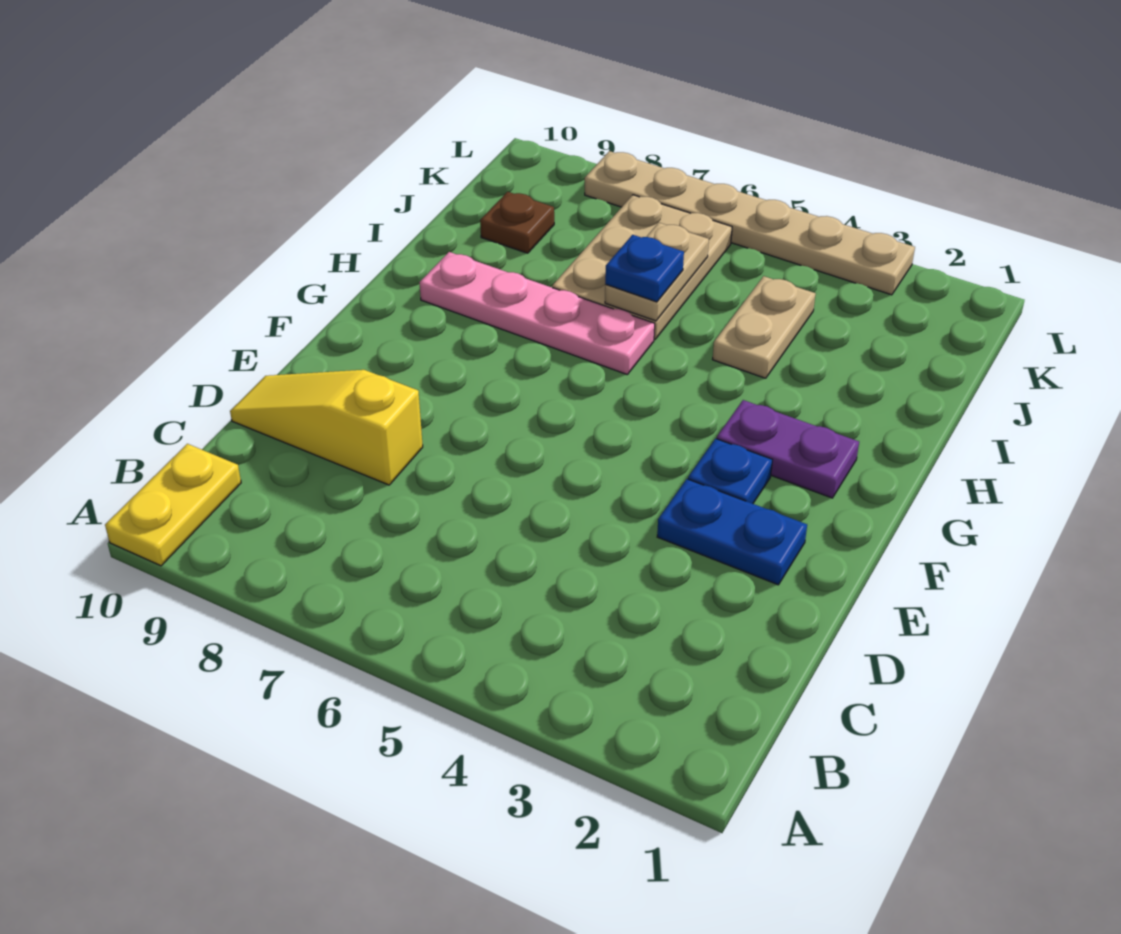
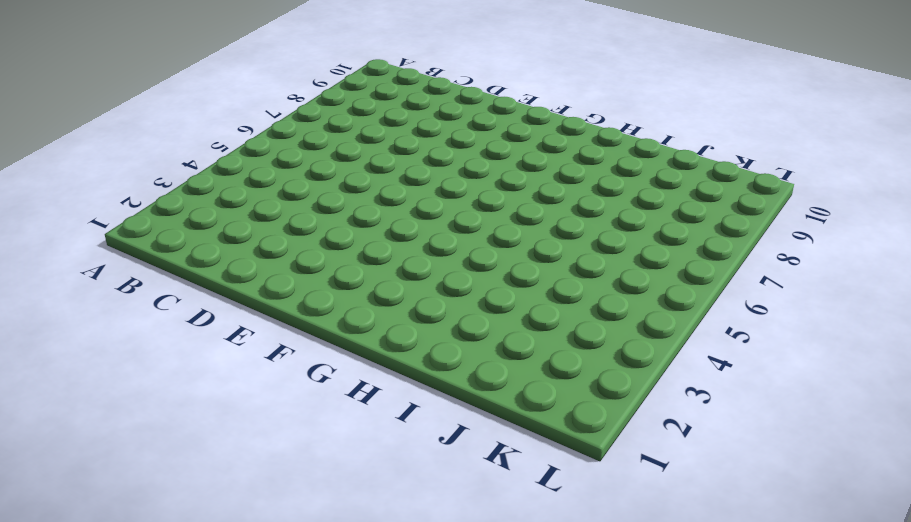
none -> yellow 1x2 plate [105,444,241,566]
none -> yellow 1x3 slope [230,370,423,485]
none -> blue 1x2 plate [657,479,807,585]

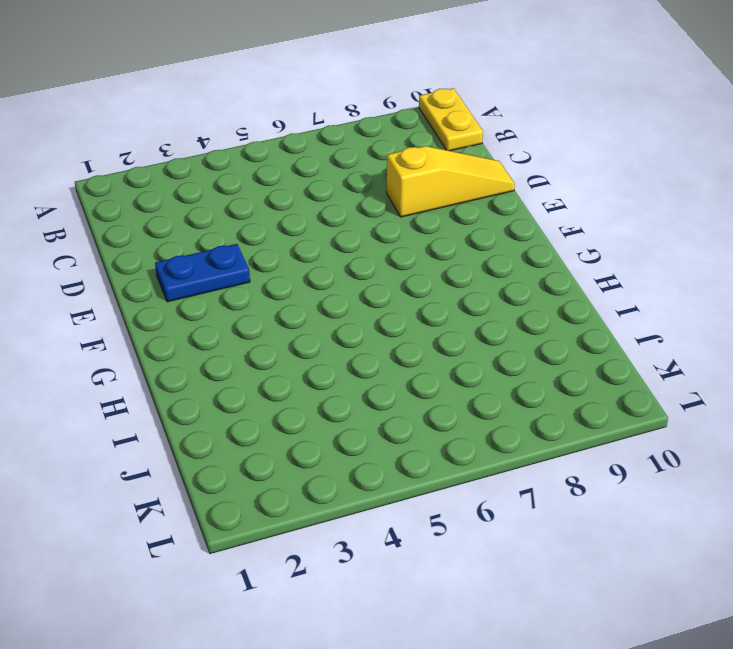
none -> blue 1x1 plate [688,439,772,504]
none -> purple 1x2 plate [717,400,859,498]
none -> pink 1x4 plate [419,252,655,374]

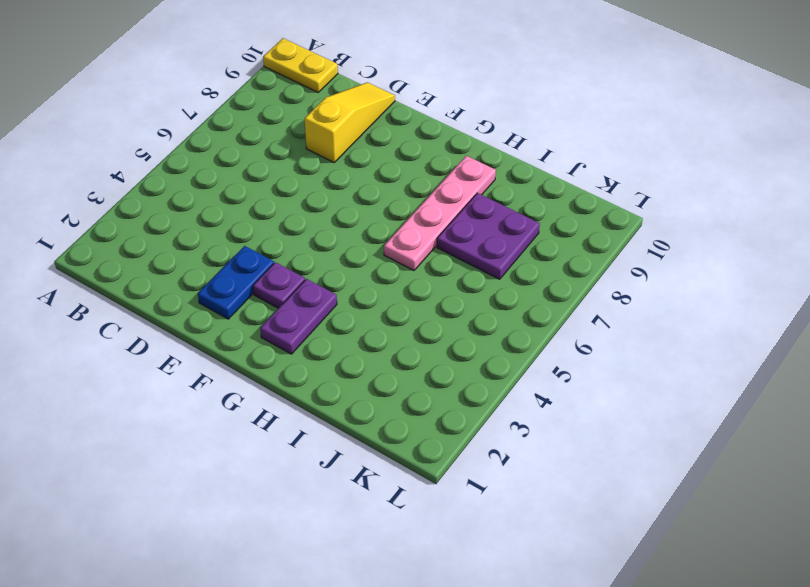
purple 1x1 plate [253,262,305,308] -> blue 1x1 plate [688,439,772,504]
purple 2x2 plate [437,193,540,279] -> tan 2x3 plate [552,195,732,339]
none -> tan 1x2 plate [713,276,816,378]
none -> brown 1x1 plate [480,192,554,253]
none -> tan 1x6 plate [585,151,915,295]

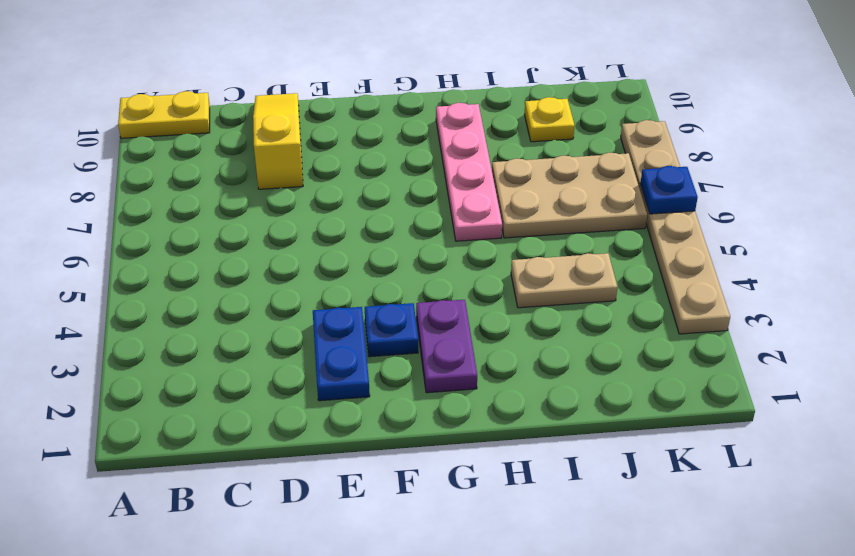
yellow 1x1 plate [524,97,575,142] -> brown 1x1 plate [480,192,554,253]
blue 1x1 plate [640,166,698,214] -> blue 1x1 plate moved to [605,235,684,302]
none -> tan 1x2 plate [605,222,709,321]

